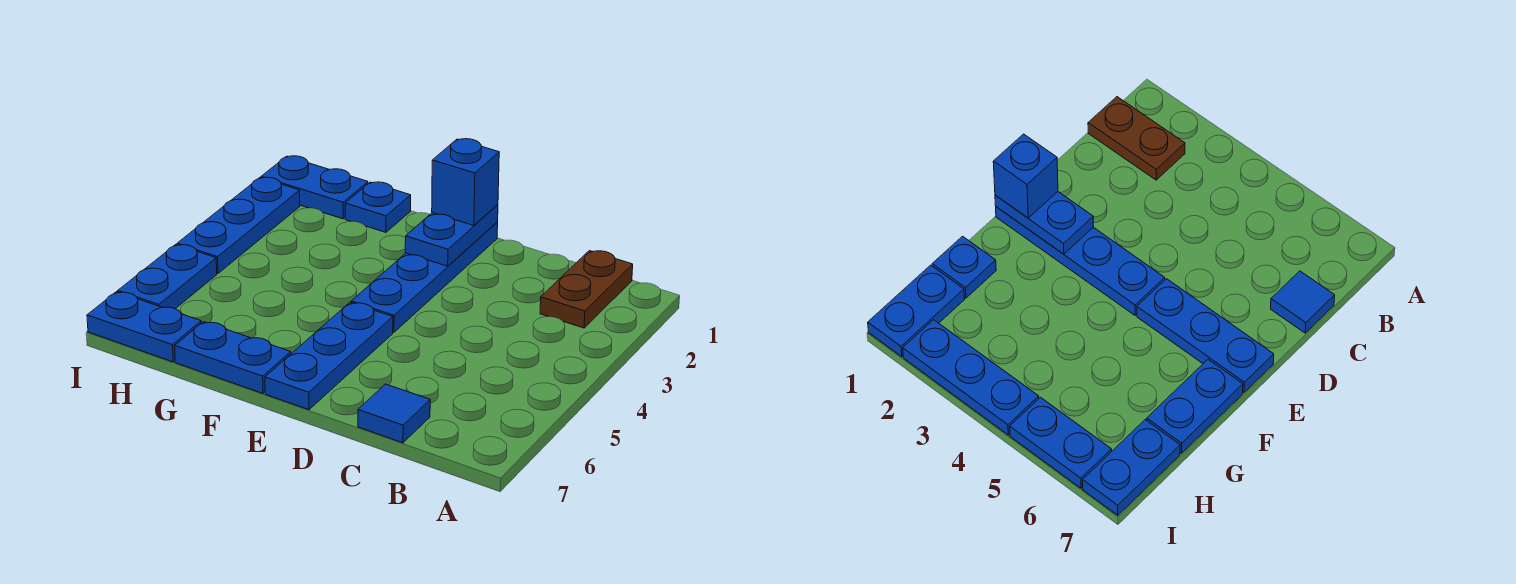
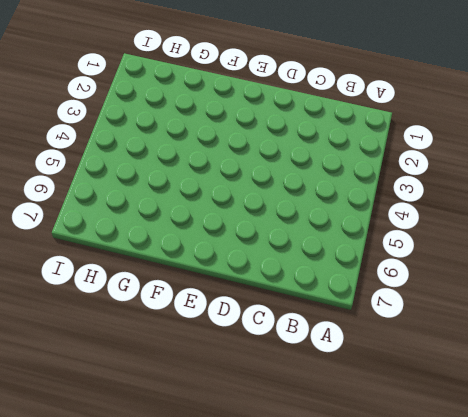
none -> brown 1x2 plate [540,251,633,328]
none -> blue 1x1 tile [358,384,430,443]
none -> blue 1x4 plate [351,222,498,332]

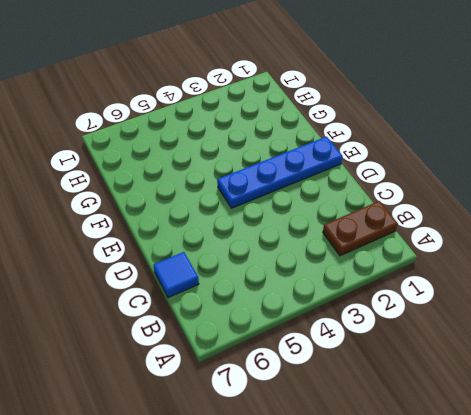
none -> blue 1x3 plate [265,302,393,410]
none -> blue 1x2 plate [175,322,291,393]
none -> blue 1x1 plate [345,182,411,232]

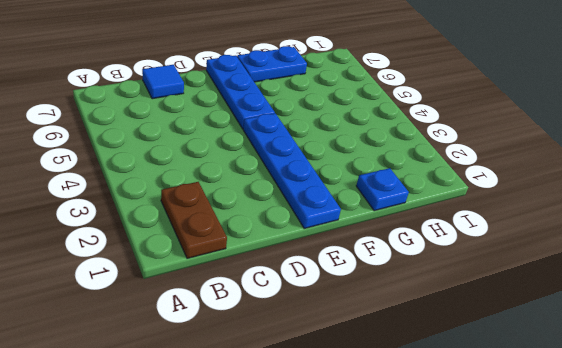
none -> blue 1x2 plate [261,156,368,219]
none -> blue 1x2 plate [87,292,201,362]
none -> blue 1x3 plate [177,177,300,273]

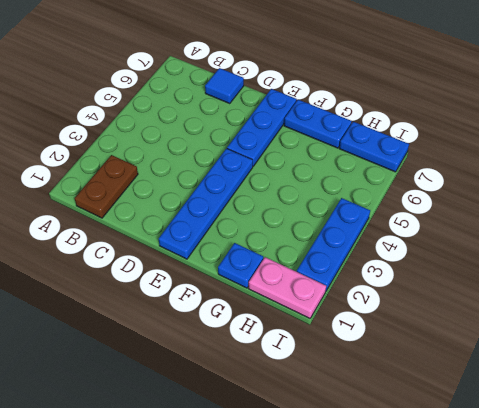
pink 1x2 plate [249,257,326,318] -> blue 1x2 plate [261,156,368,219]
none -> blue 1x2 plate [118,245,217,309]
none -> blue 1x2 plate [405,205,498,266]
none -> blue 1x1 brick [432,139,499,226]

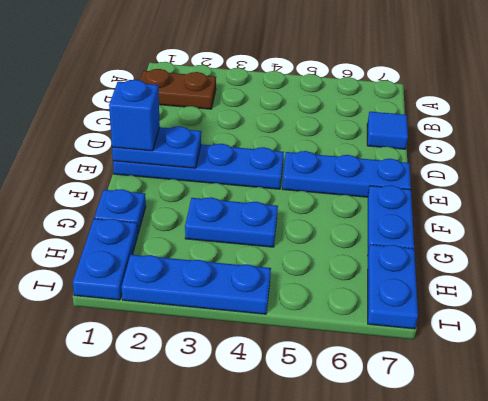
blue 1x2 plate [185,197,278,247] -> blue 1x2 plate moved to [118,245,217,309]

